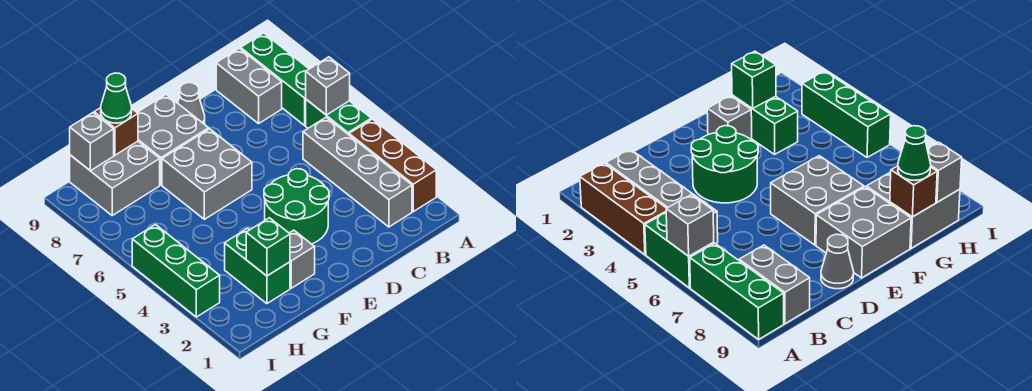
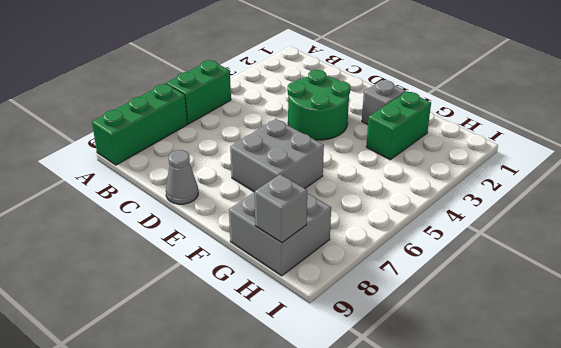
none -> brown 1x3 brick [349,119,436,212]
none -> grey 1x4 brick [303,117,412,227]
none -> grey 1x2 brick [216,48,282,124]

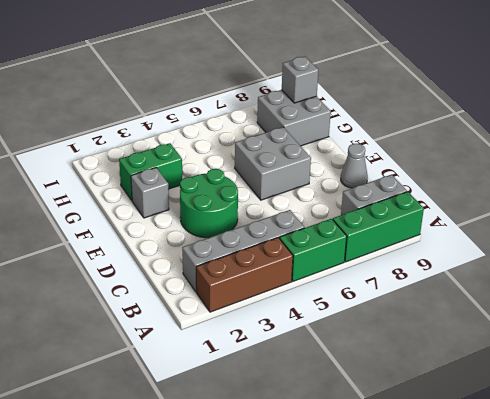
none -> grey 2x2 brick [137,94,209,185]
none -> green 1x3 brick [132,225,220,317]
none -> grey 1x1 brick [306,57,350,115]

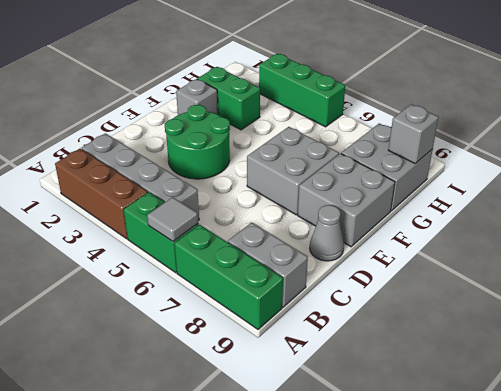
grey 1x1 tile [147,197,198,242] -> grey 1x1 brick [306,57,350,115]
none -> green 1x1 brick [246,218,290,276]
none -> brown 1x1 brick [94,108,138,155]
none -> green 1x1 cone [101,73,132,123]

